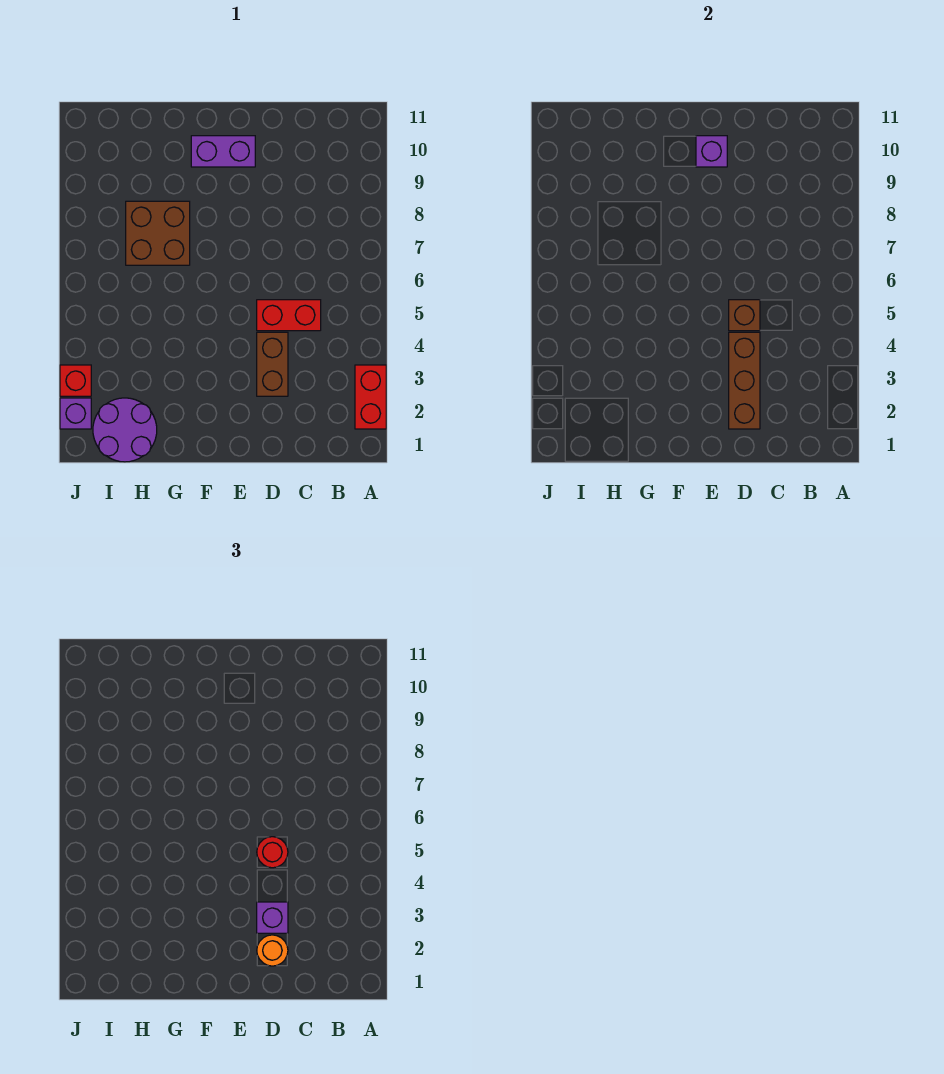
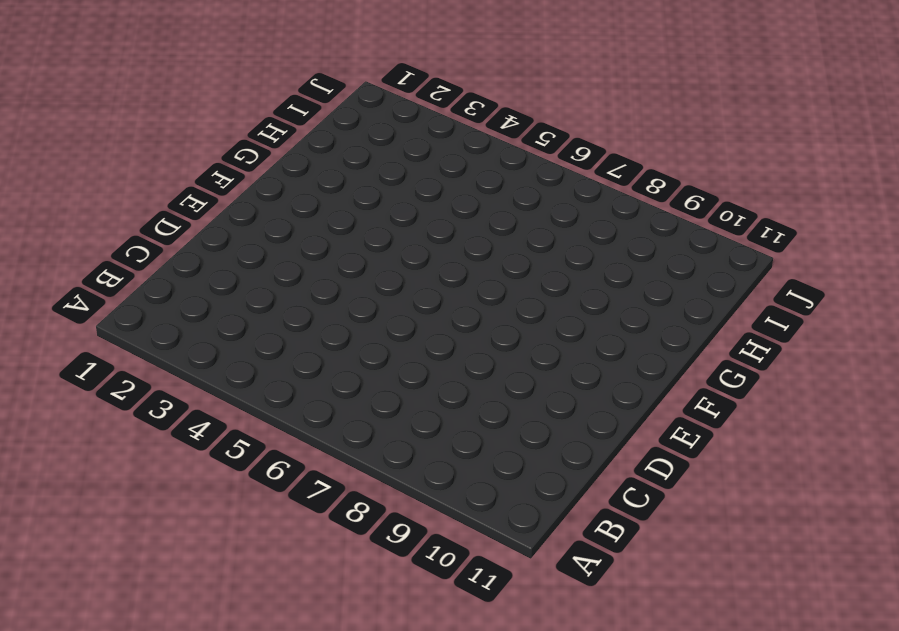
none -> red 1x2 brick [355,365,386,429]
none -> red 1x2 brick [257,300,321,331]
none -> brown 1x2 brick [257,332,288,396]

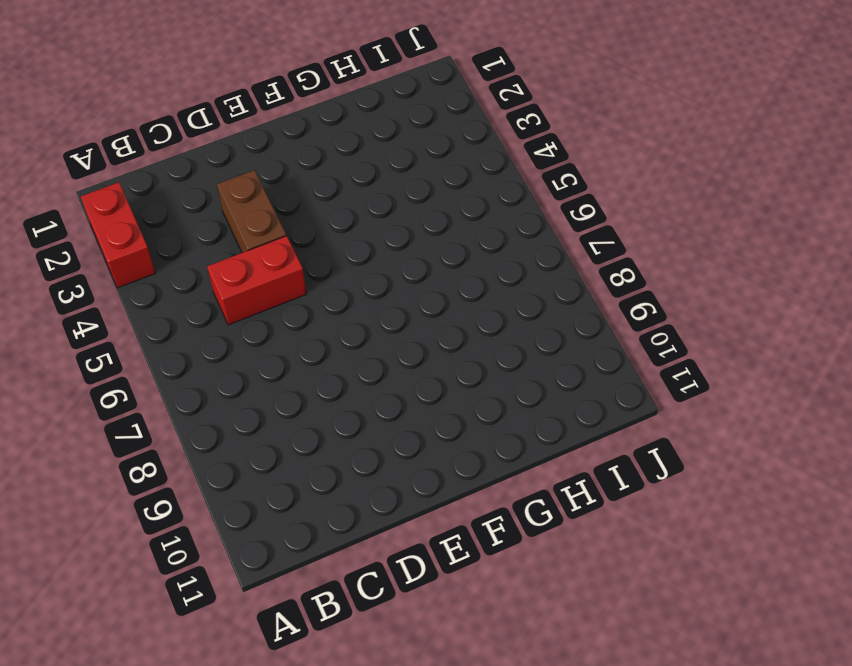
none -> purple 1x2 brick [191,136,255,167]
none -> brown 2x2 brick [126,201,190,265]
none -> purple 2x2 round brick [93,398,157,462]

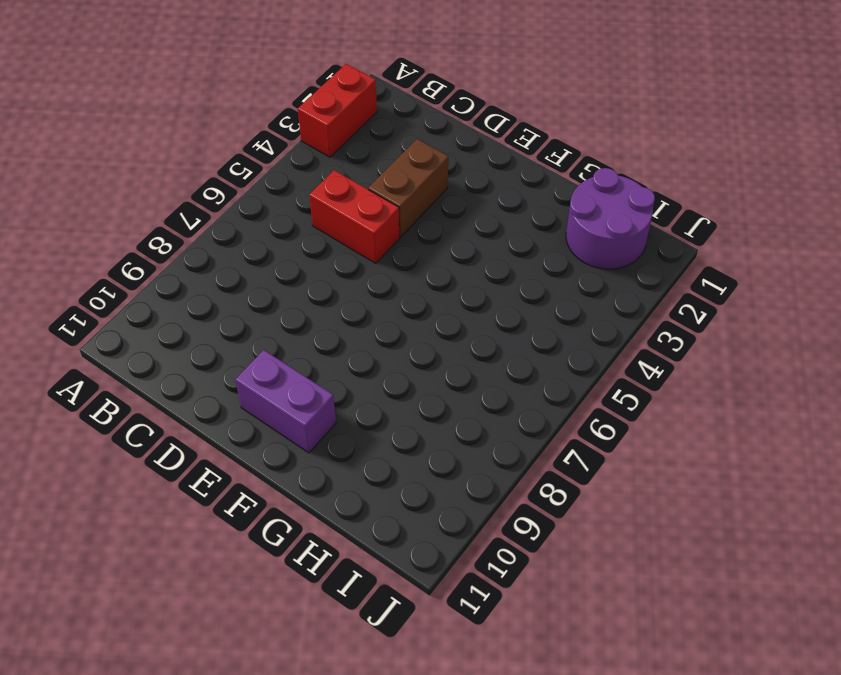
none -> brown 2x2 brick [126,201,190,265]
none -> purple 1x1 brick [60,398,91,429]
none -> red 1x1 brick [60,365,91,396]

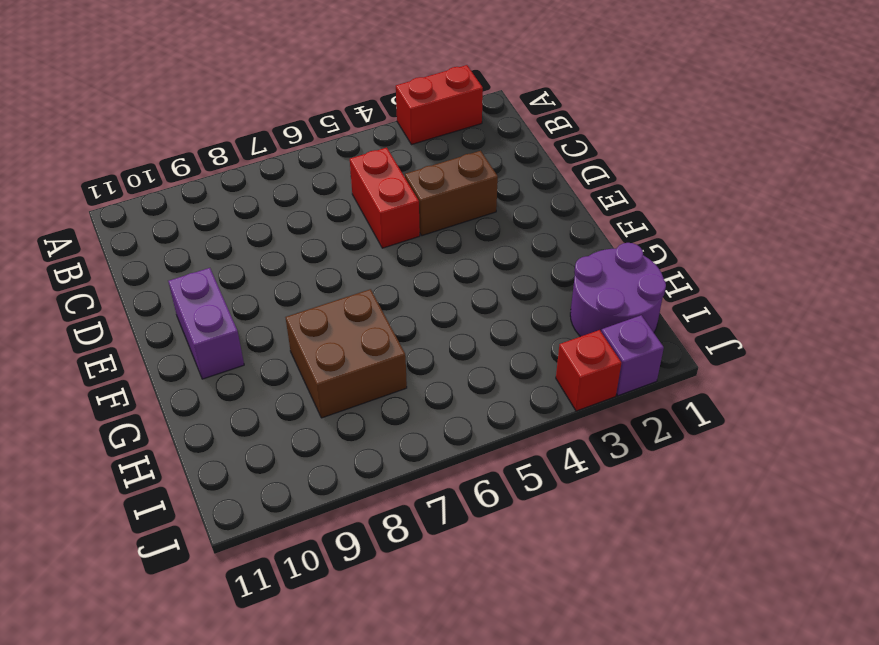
none -> brown 1x3 brick [729,332,760,429]
none -> brown 1x1 brick [729,300,760,331]
none -> purple 1x1 brick [696,136,727,167]

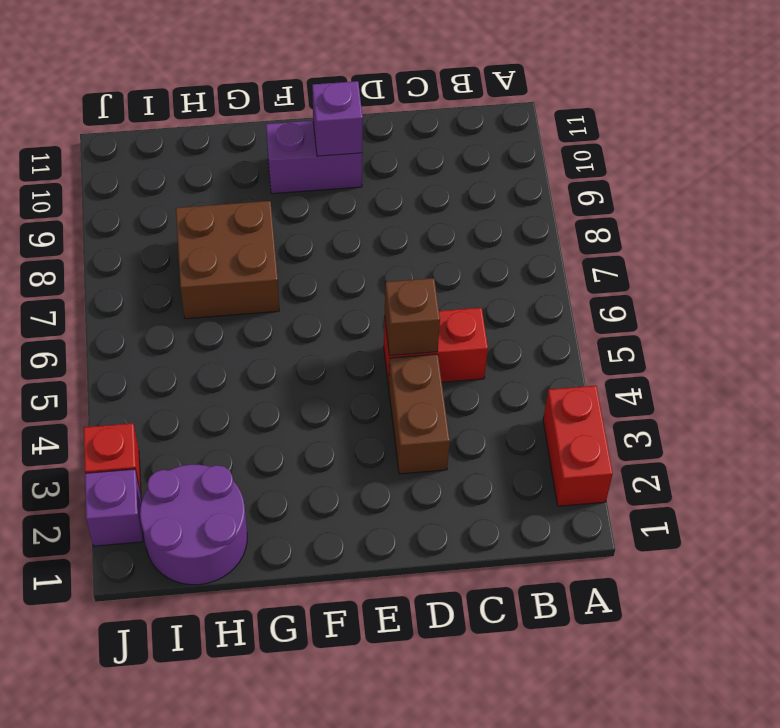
none -> brown 1x3 brick [729,332,760,429]
none -> orange 1x1 round brick [257,935,288,966]
none -> purple 1x1 brick [257,902,288,933]

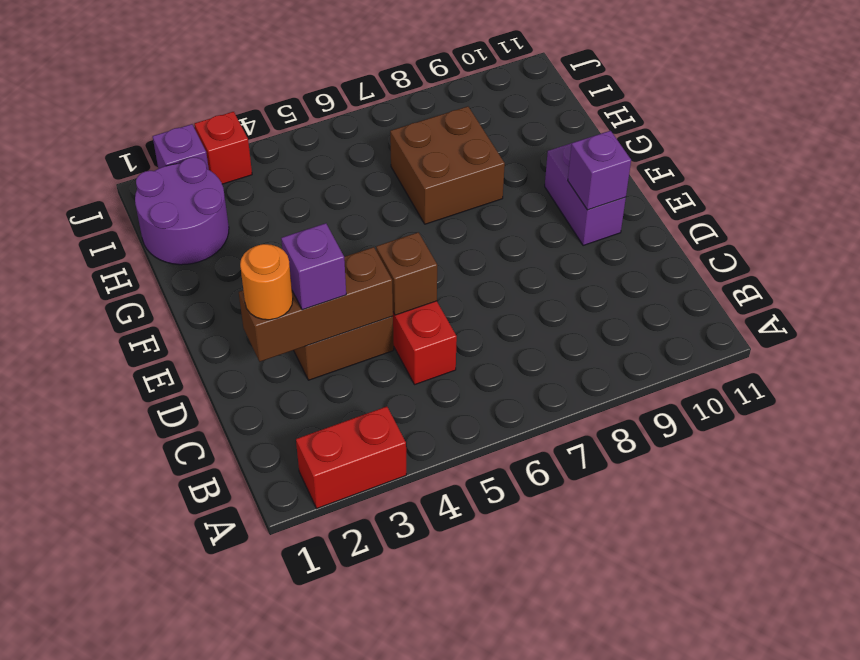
none -> red 1x1 round brick [257,837,288,868]

